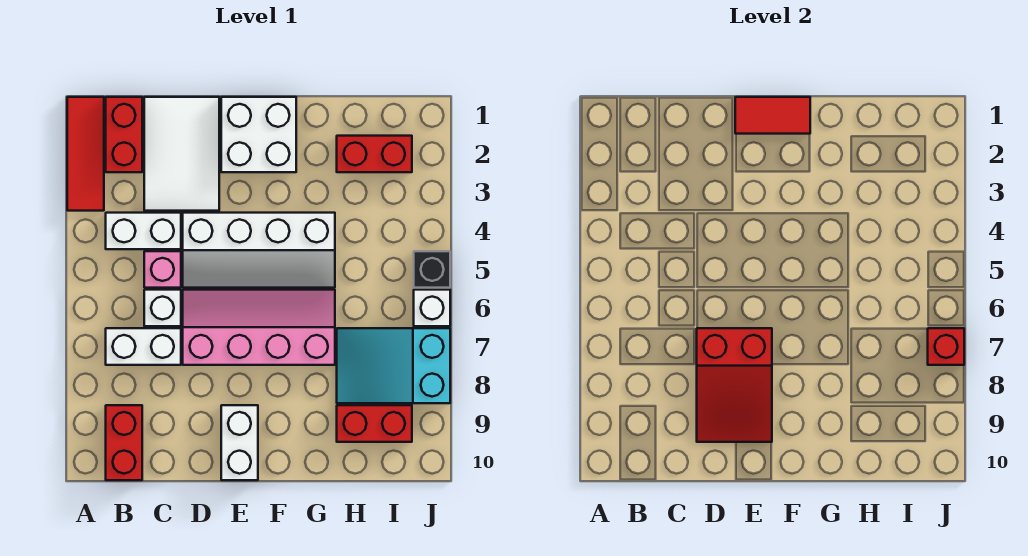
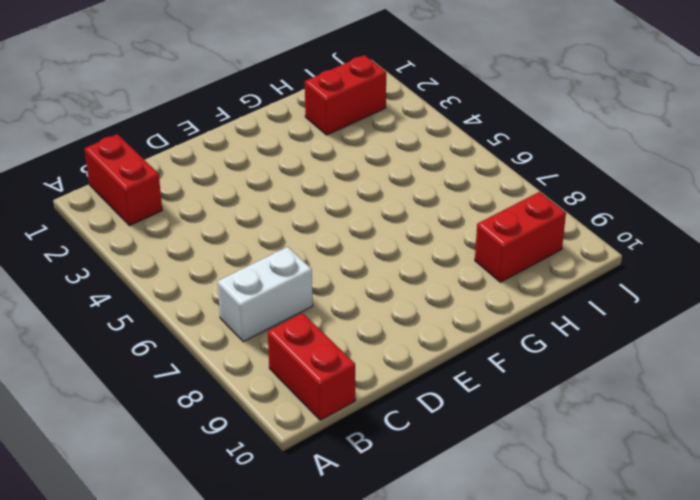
none -> red 1x3 tile [67,97,104,211]
none -> white 1x2 brick [106,213,181,249]
none -> white 2x3 tile [144,97,219,211]

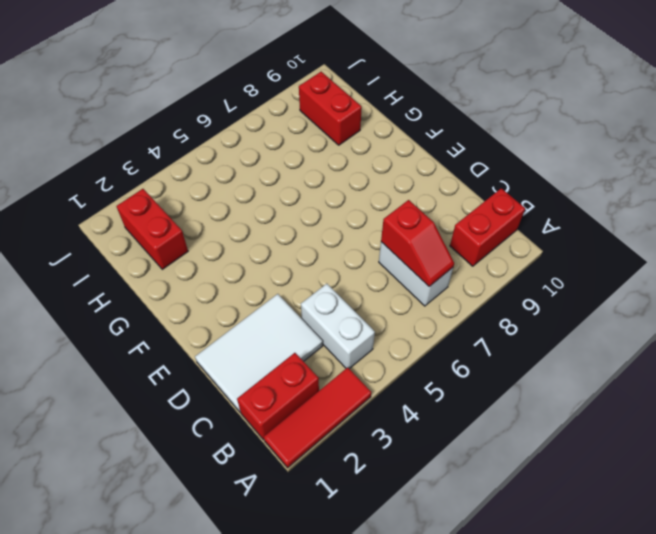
red 1x2 slope [381,200,454,287] -> none
none -> pink 1x1 brick [144,251,181,288]
none -> white 1x1 brick [144,290,181,326]
none -> white 2x4 slope [183,213,335,288]

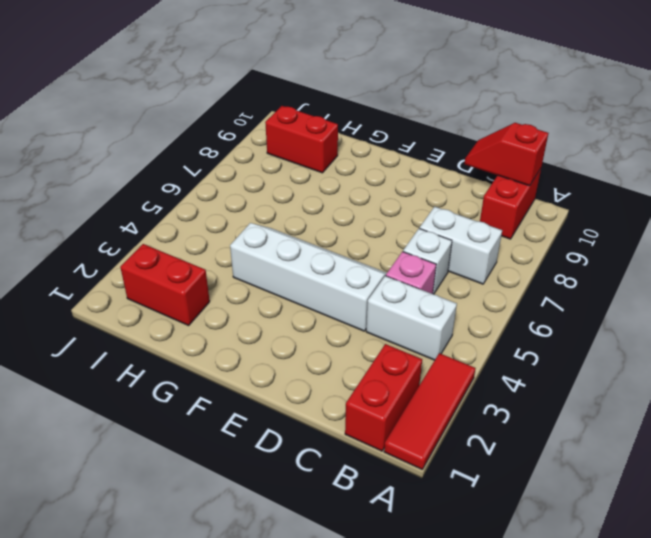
red 1x2 slope [465,123,548,186] -> none
none -> white 2x3 tile [144,97,219,211]
none -> pink 2x4 slope [183,290,335,365]
none -> white 2x2 brick [221,97,296,172]

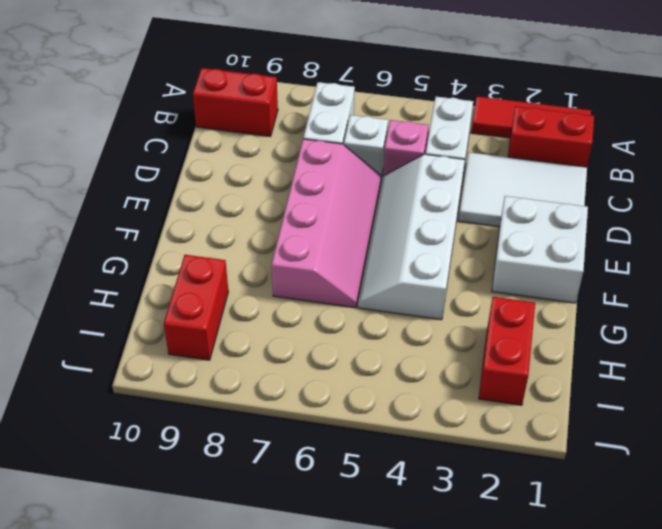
none -> white 1x2 brick [221,405,258,480]
none -> cyan 2x3 slope [337,328,450,403]
none -> black 1x1 brick [414,251,450,288]

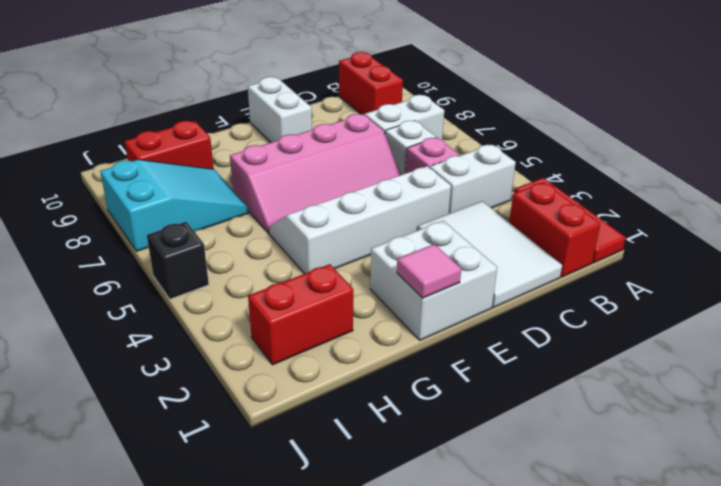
pink 1x1 tile [397,244,461,298] -> red 1x2 tile [735,97,810,134]
none -> white 1x1 brick [414,290,450,326]
none -> red 2x3 slope [697,328,772,442]
none -> red 1x1 brick [928,328,964,365]

